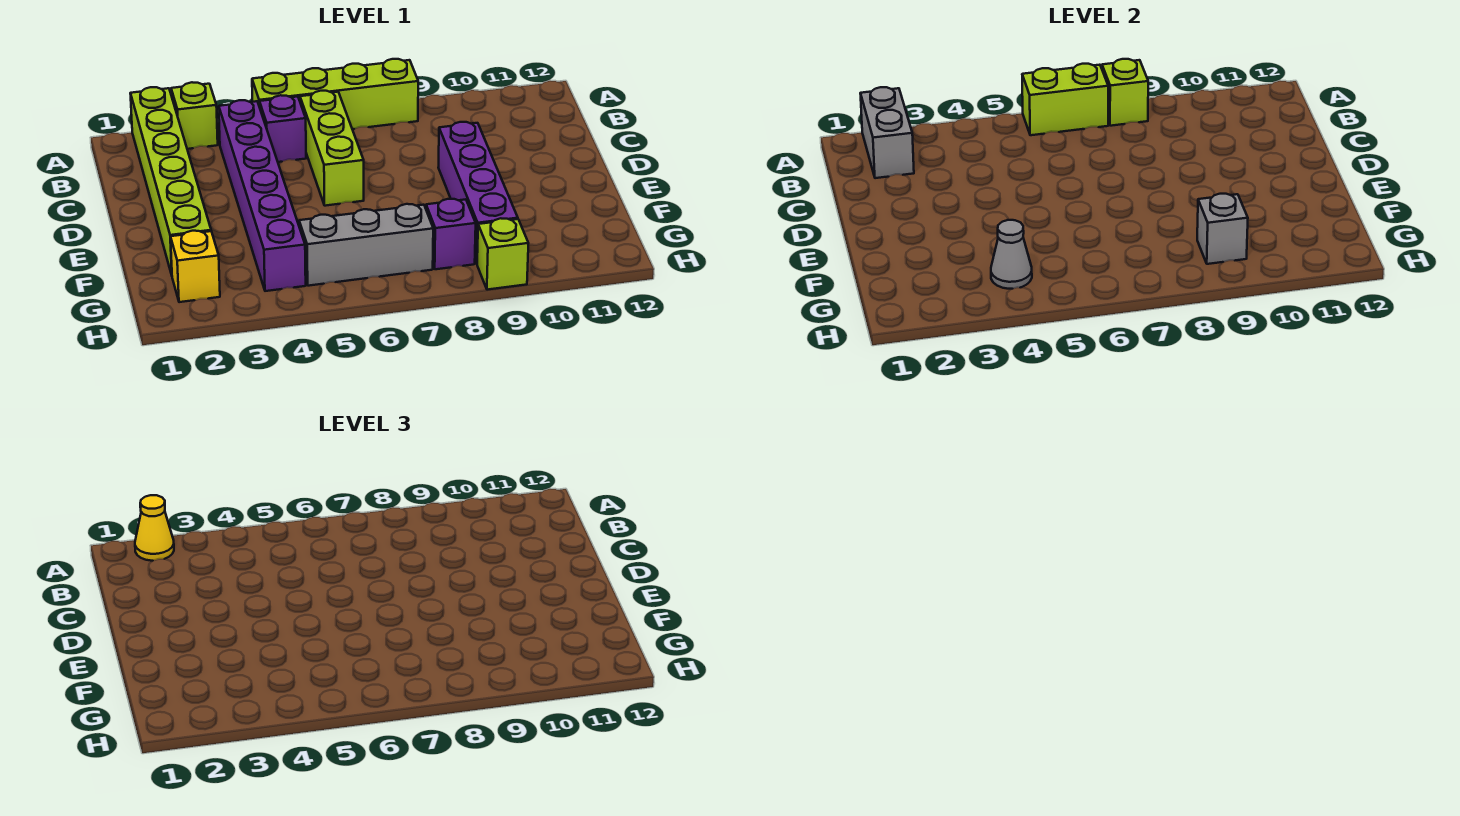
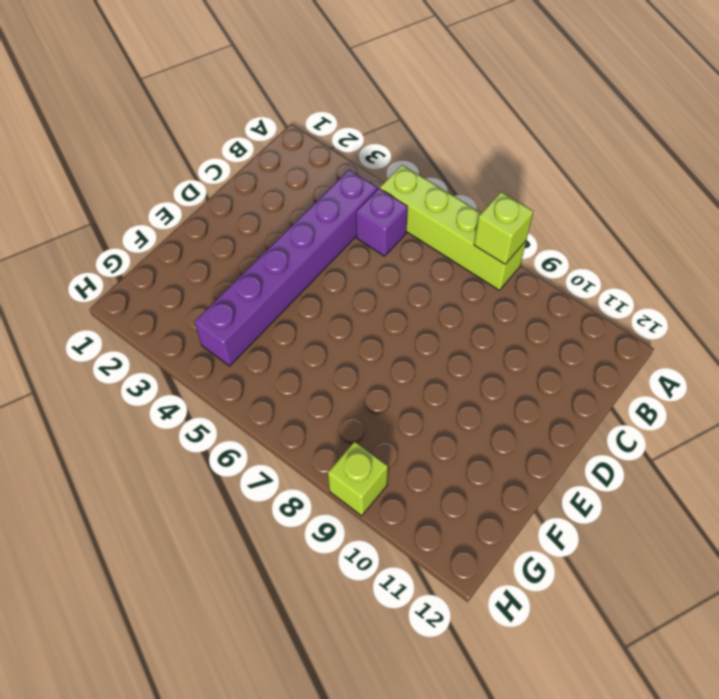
none -> lime 1x6 brick [130,87,211,275]
none -> lime 1x1 brick [171,82,218,149]
none -> lime 1x3 brick [300,91,364,206]

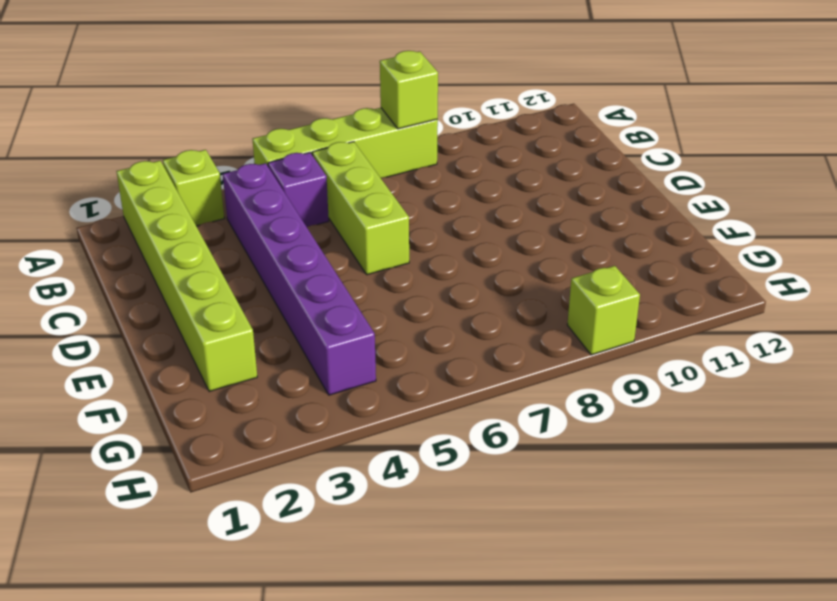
none -> purple 1x4 brick [438,122,518,263]
none -> yellow 1x1 brick [171,231,220,302]
none -> grey 1x3 brick [299,204,433,286]

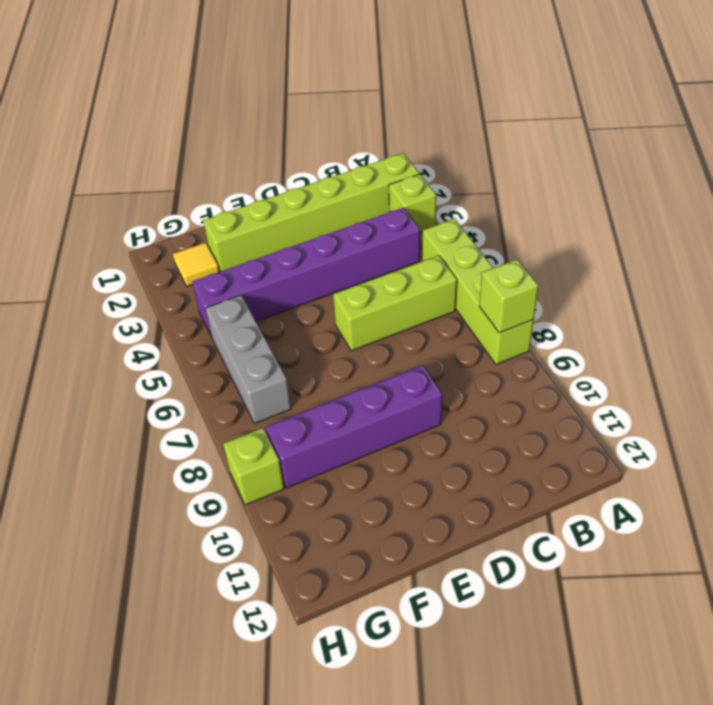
yellow 1x1 tile [173,243,219,286] -> yellow 1x1 brick [171,231,220,302]
none -> purple 1x1 brick [259,95,306,162]
none -> purple 1x1 brick [426,199,476,269]
none -> grey 1x2 brick [860,87,914,178]

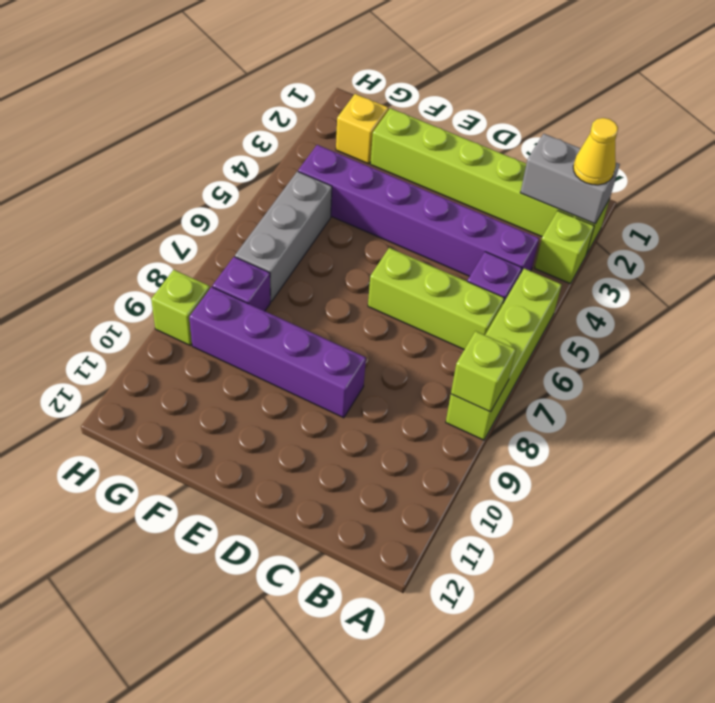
none -> lime 1x2 brick [1022,64,1108,135]
none -> grey 1x1 cone [991,220,1032,289]
none -> grey 1x1 brick [1197,194,1248,264]

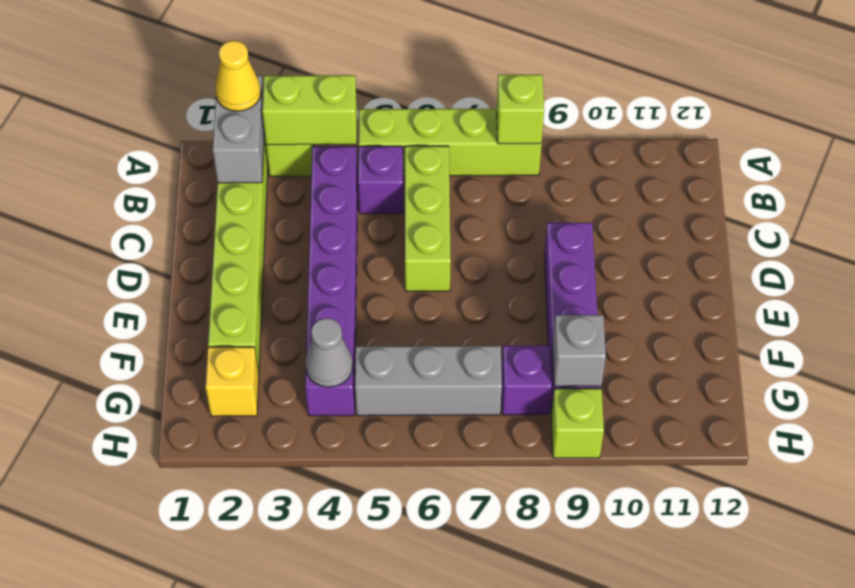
lime 1x2 brick [262,75,357,145] -> lime 1x2 brick moved to [1022,64,1108,135]

